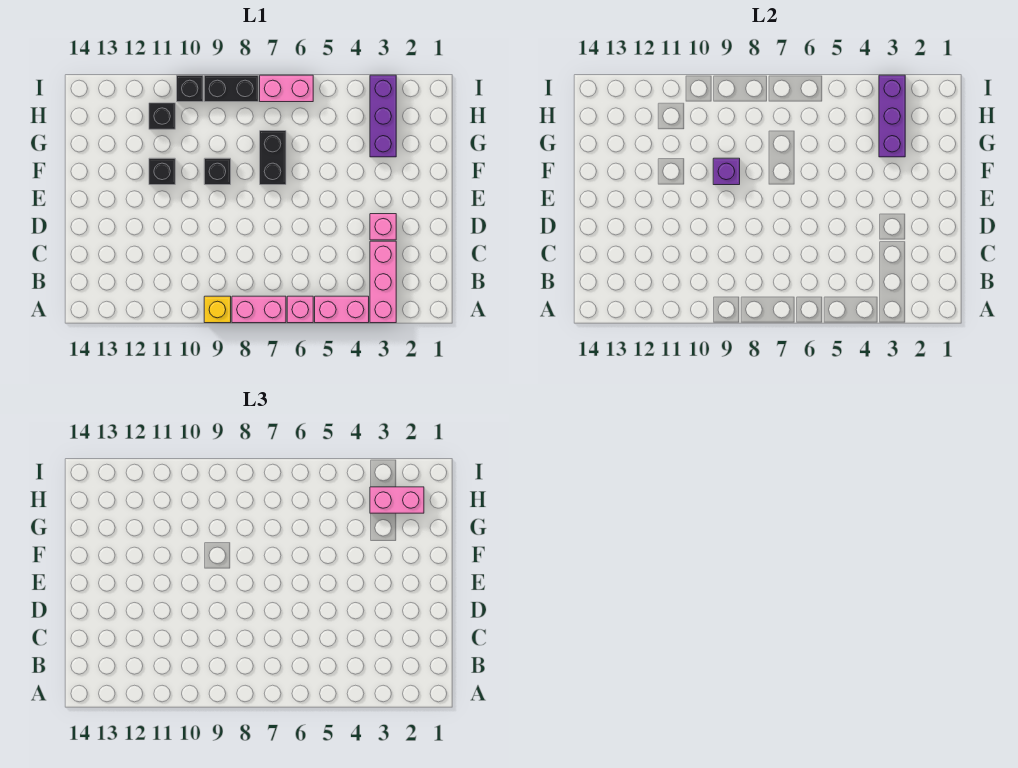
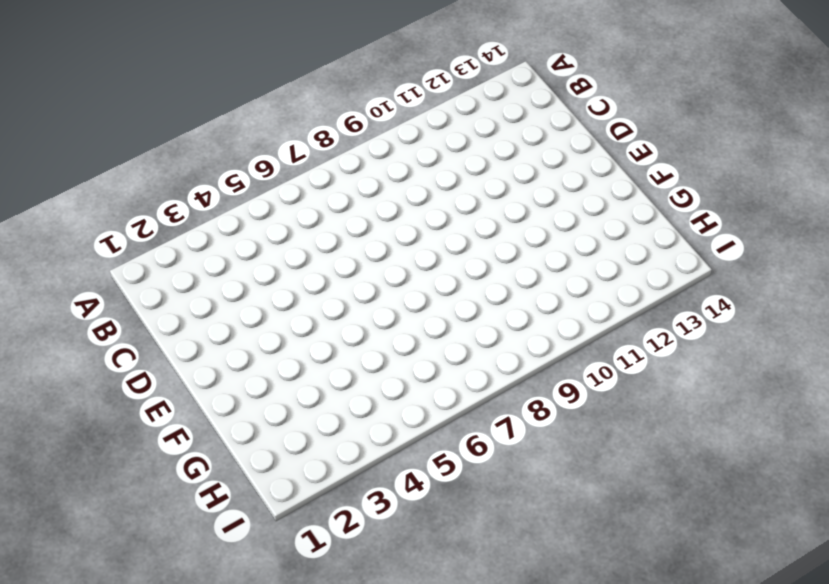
none -> pink 1x3 brick [370,241,396,323]
none -> pink 1x2 brick [315,296,369,323]
none -> pink 1x1 brick [287,296,313,323]

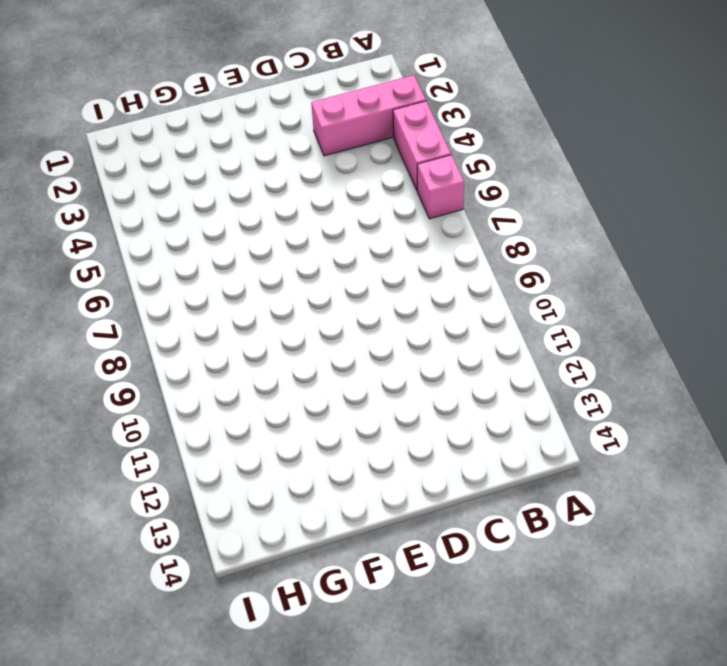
none -> pink 1x2 brick [232,296,286,323]
none -> yellow 1x1 brick [204,296,231,323]
none -> pink 1x1 brick [370,214,396,240]

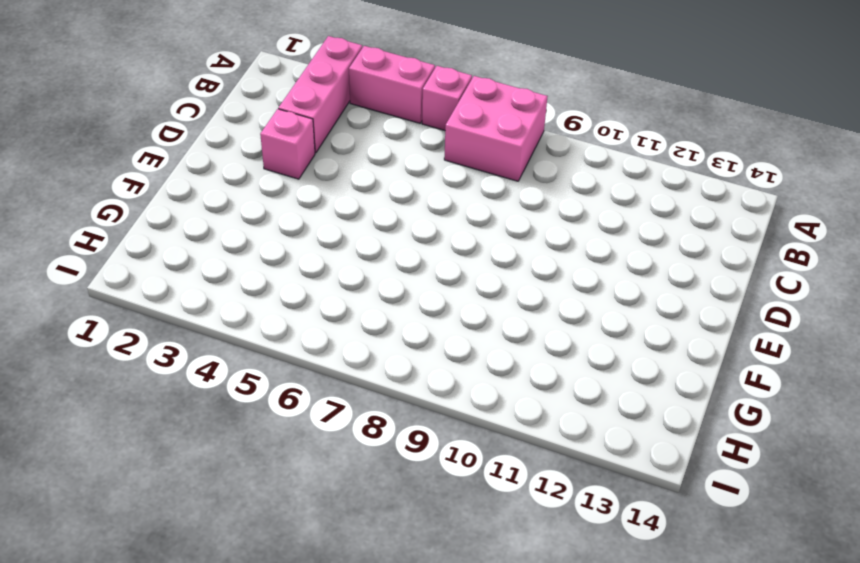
pink 2x2 brick [444,76,548,181] -> pink 1x2 brick [232,296,286,323]
none -> yellow 1x1 brick [204,296,231,323]
none -> black 1x2 brick [260,131,286,185]
none -> black 1x1 brick [204,158,231,185]

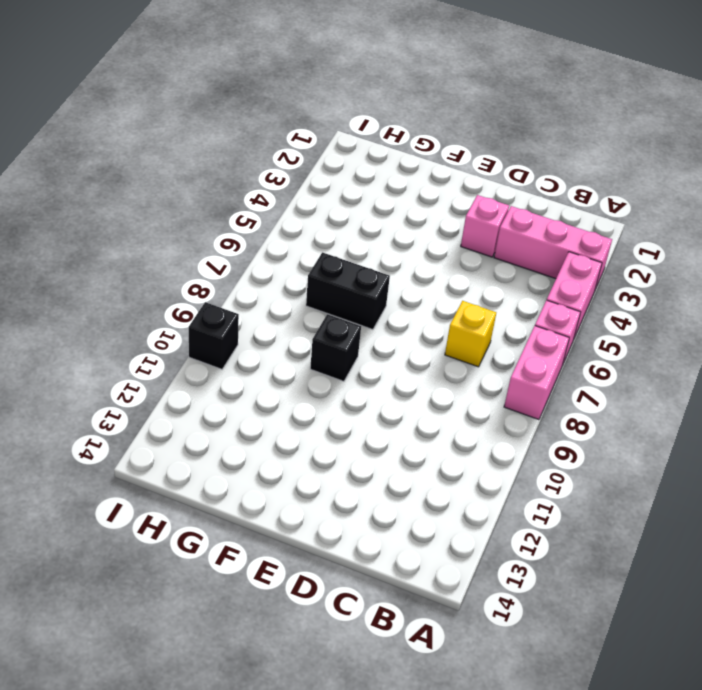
yellow 1x1 brick [445,301,496,367] -> yellow 1x1 brick moved to [204,296,231,323]
none -> black 1x1 brick [149,158,175,185]
none -> purple 1x3 brick [370,75,396,157]
none -> black 1x1 brick [149,103,175,129]

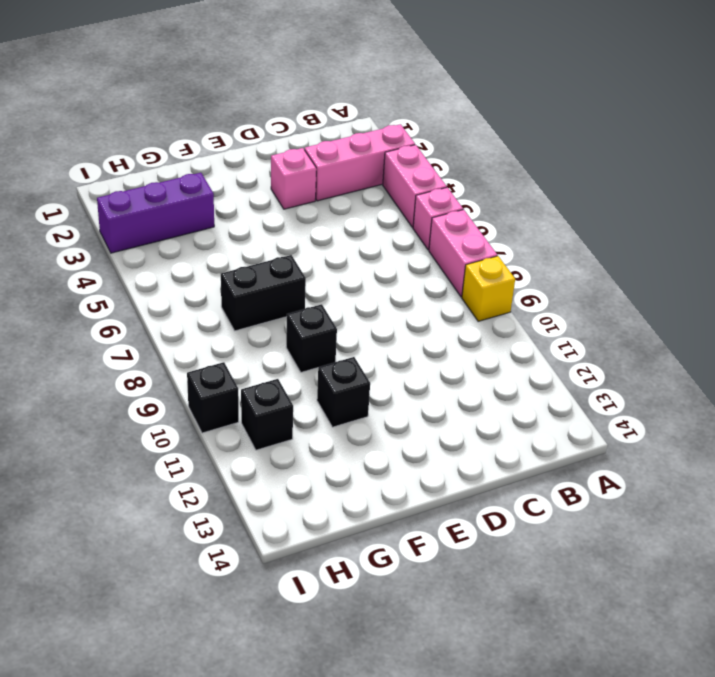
none -> pink 1x2 brick [260,75,313,102]
none -> black 1x2 brick [204,75,258,102]
none -> purple 1x1 brick [713,158,740,185]

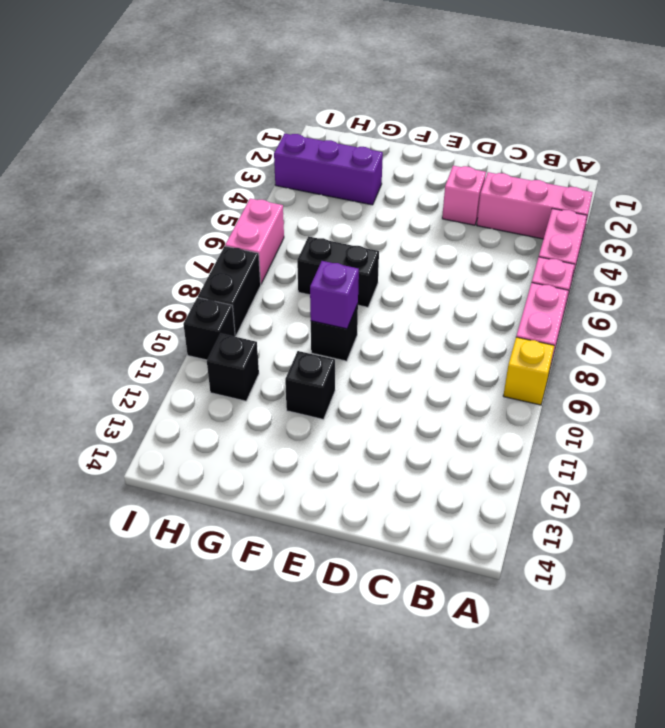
none -> purple 1x3 brick [879,75,905,157]
none -> pink 1x2 brick [370,487,424,513]

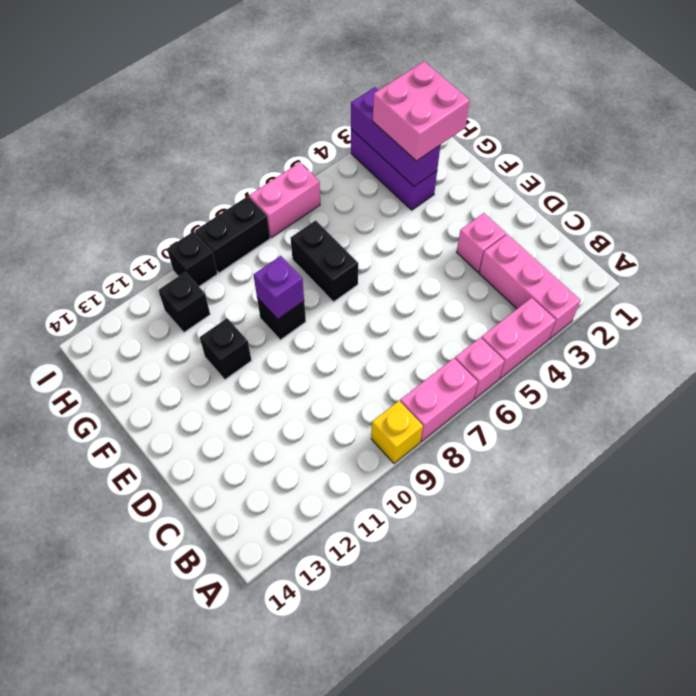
pink 2x2 brick [373,61,470,161] -> pink 1x2 brick [370,487,424,513]

